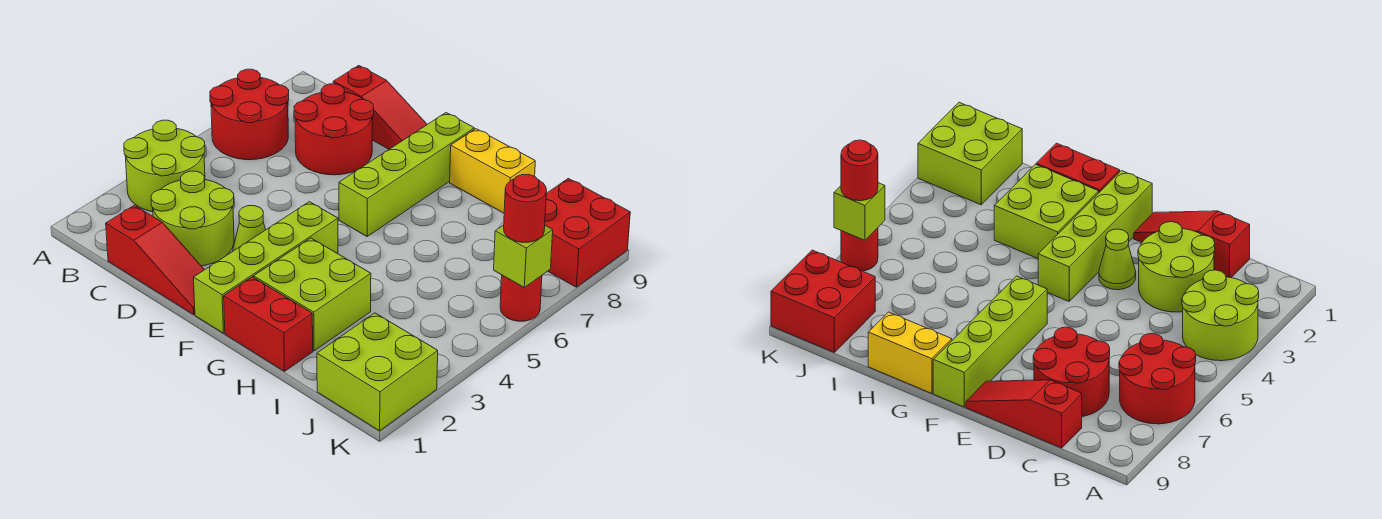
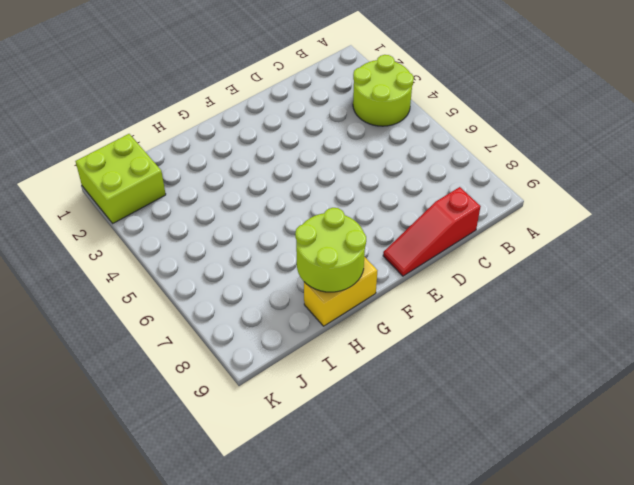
lime 2x2 round brick [295,208,366,292] -> lime 2x2 round brick moved to [151,171,234,266]
none -> red 2x2 round brick [210,69,289,160]
none -> red 1x3 slope [106,205,204,315]
none -> red 2x2 round brick [294,84,374,175]

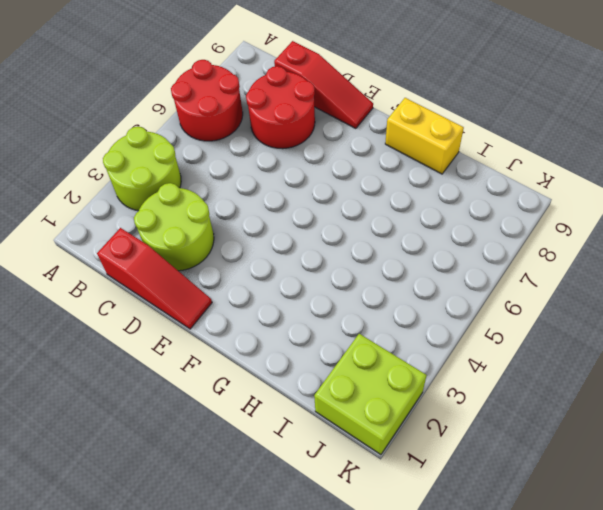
none -> lime 1x1 cone [233,206,266,251]
none -> lime 1x4 brick [194,202,338,333]
none -> lime 1x4 brick [339,113,474,236]

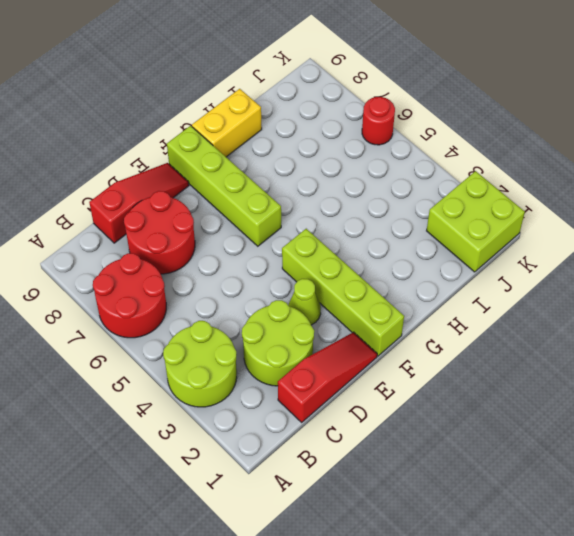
none -> red 1x2 brick [224,277,313,371]
none -> lime 2x2 brick [254,238,371,351]
none -> red 2x2 brick [545,179,630,287]

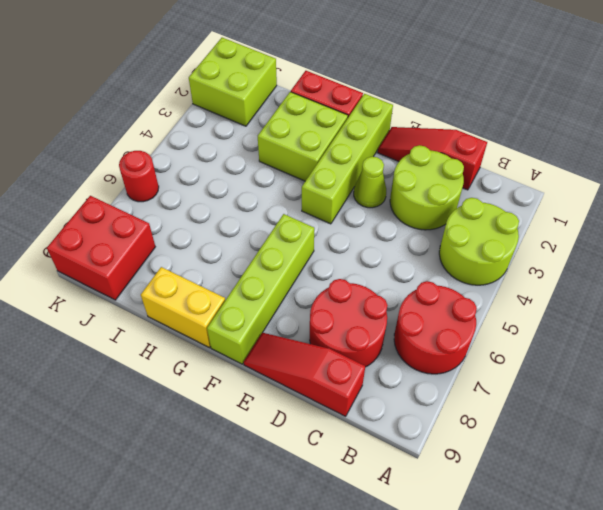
none -> lime 1x1 brick [494,225,553,287]
none -> red 1x1 round brick [504,174,546,242]

